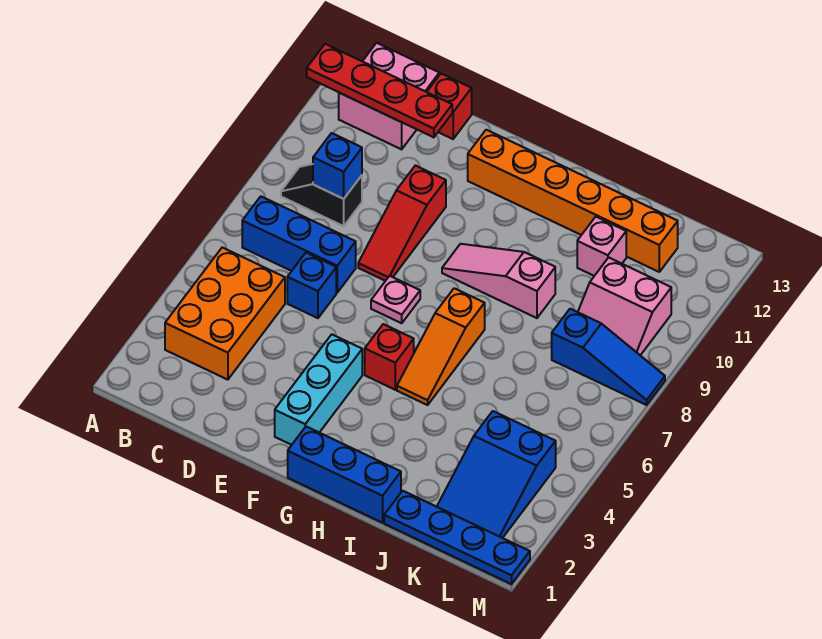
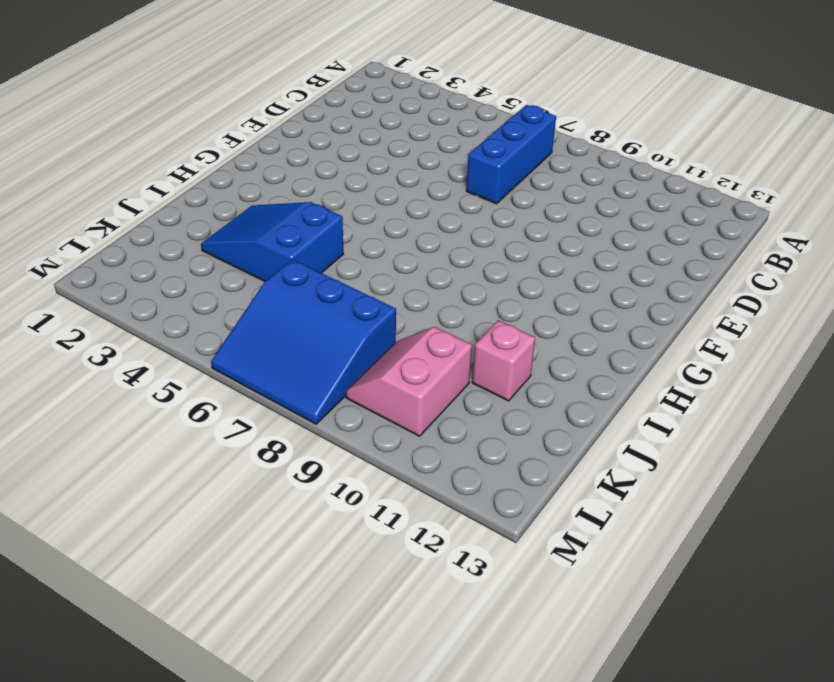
blue 2x3 slope [201,202,343,281] -> blue 2x3 slope moved to [437,411,556,538]
blue 3x3 slope [211,259,396,424] -> blue 1x3 slope [552,309,665,405]
none -> orange 2x3 brick [165,248,285,380]
none -> black 1x2 slope [281,164,362,226]
none -> pink 2x2 brick [339,43,439,149]

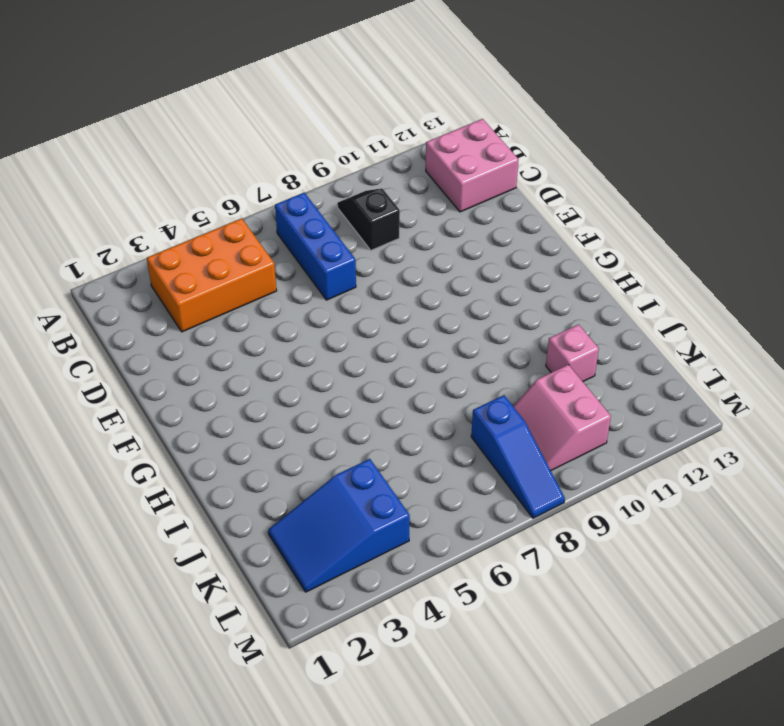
none -> blue 1x1 brick [287,253,336,318]
none -> red 1x1 brick [427,74,472,139]
none -> red 1x3 slope [358,165,446,281]

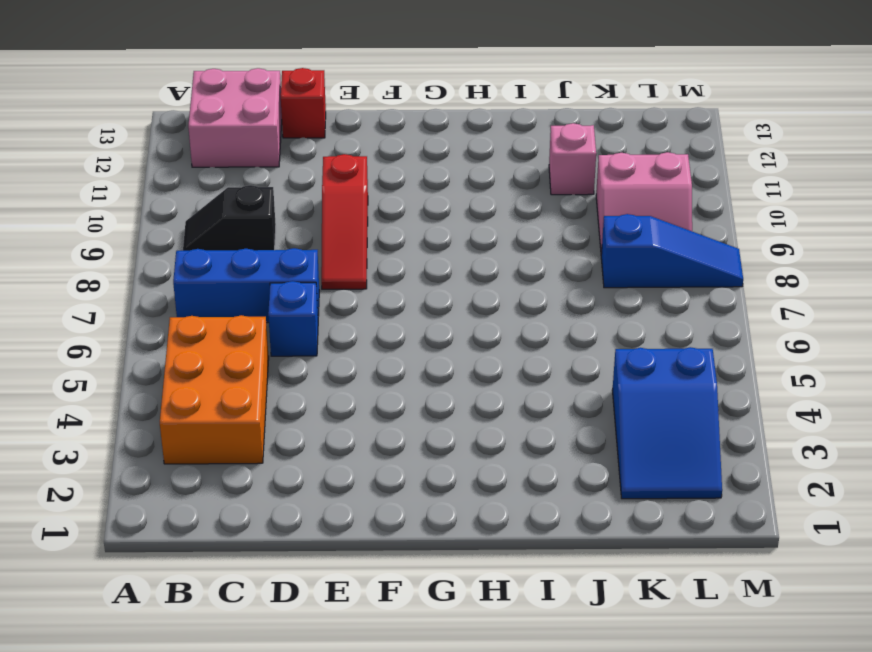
none -> cyan 1x3 brick [275,334,362,445]
none -> pink 1x1 plate [371,276,420,323]
none -> orange 1x6 brick [468,130,678,272]

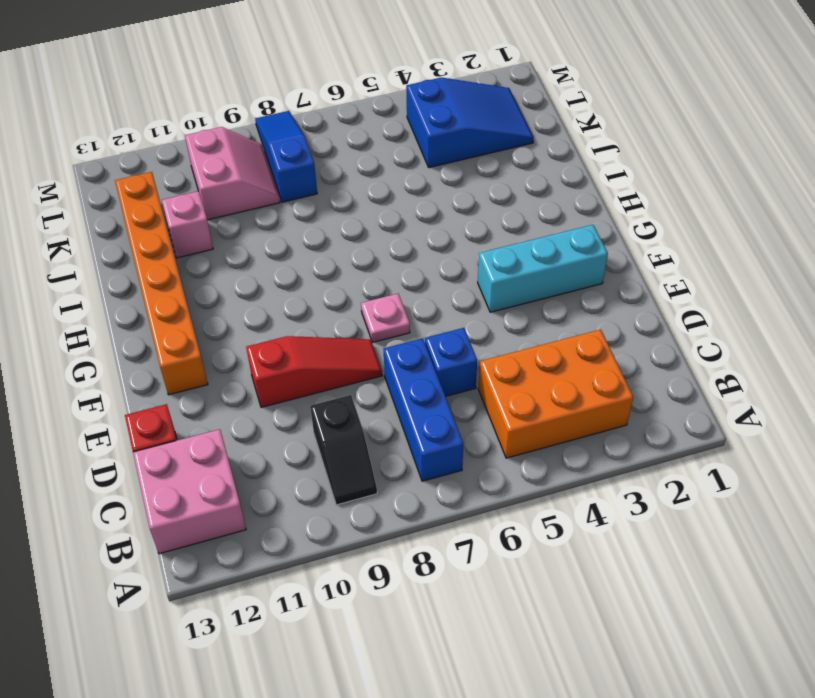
none -> blue 1x3 brick [288,427,401,523]
none -> red 1x1 brick [365,324,414,390]
none -> pink 1x3 slope [442,244,555,318]

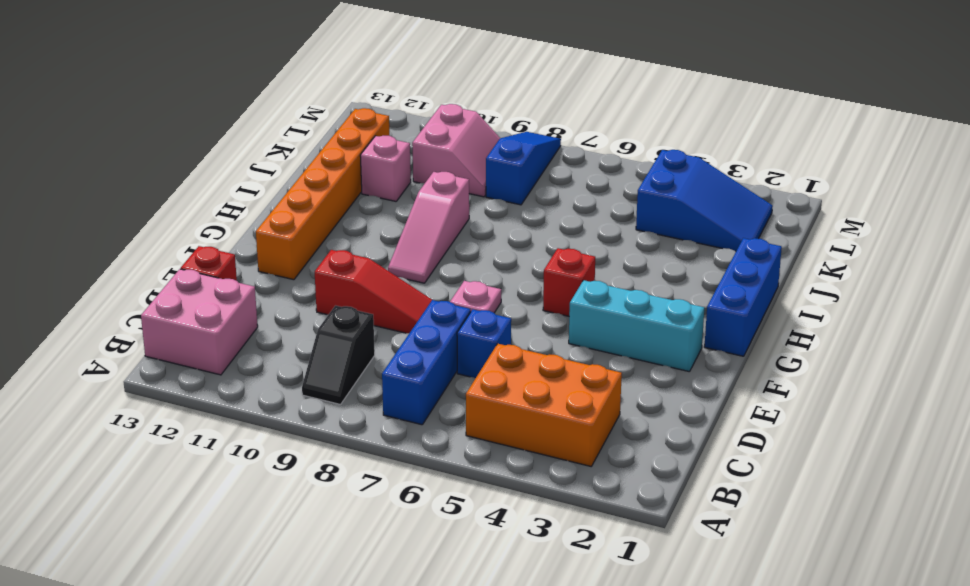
none -> orange 1x3 slope [397,288,485,405]
none -> blue 1x4 plate [384,491,530,584]
none -> red 1x4 plate [307,44,452,137]

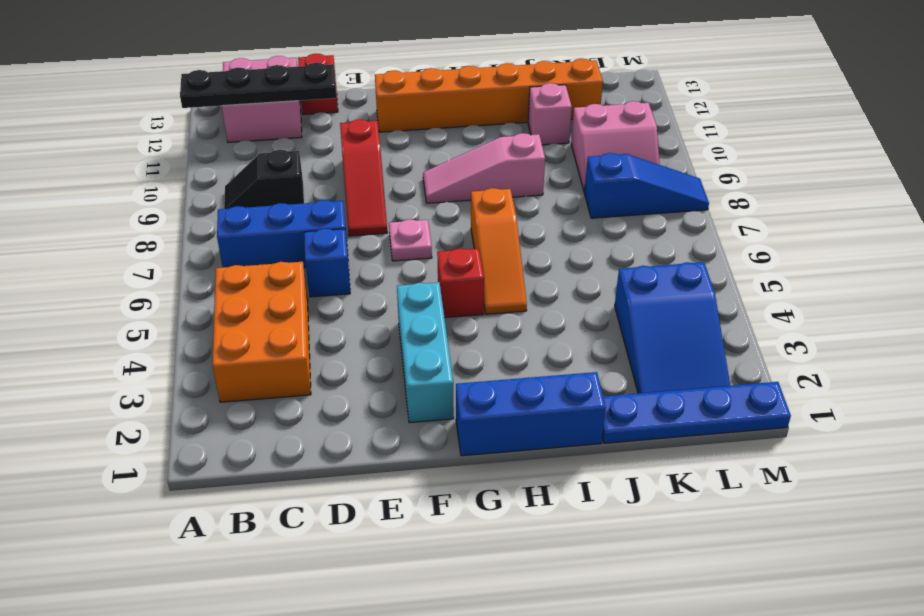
black 1x4 plate [180,63,336,108] -> red 1x4 plate [307,44,452,137]
none -> blue 1x1 brick [313,133,362,199]

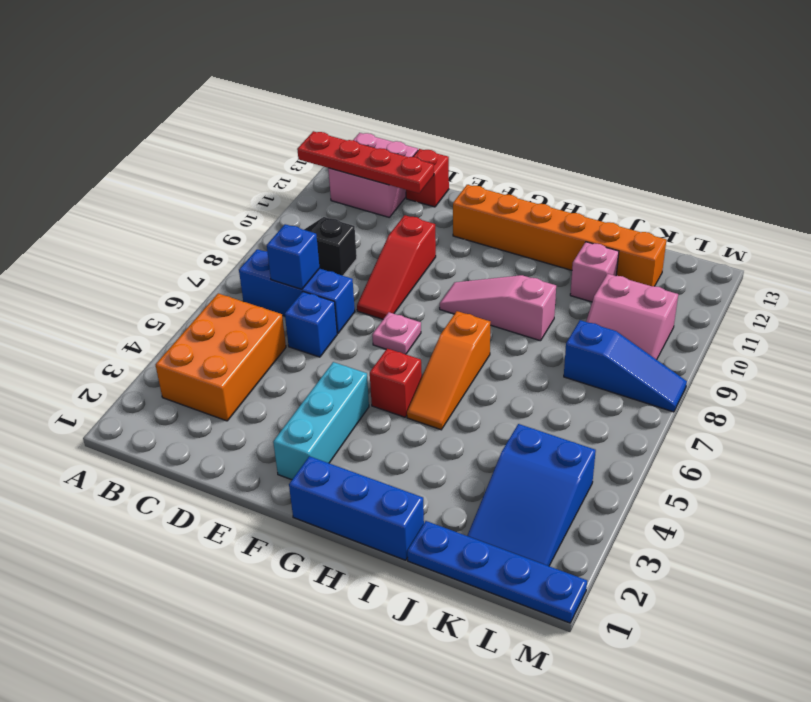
blue 1x1 brick [267,224,319,289] -> blue 1x1 brick moved to [313,133,362,199]

